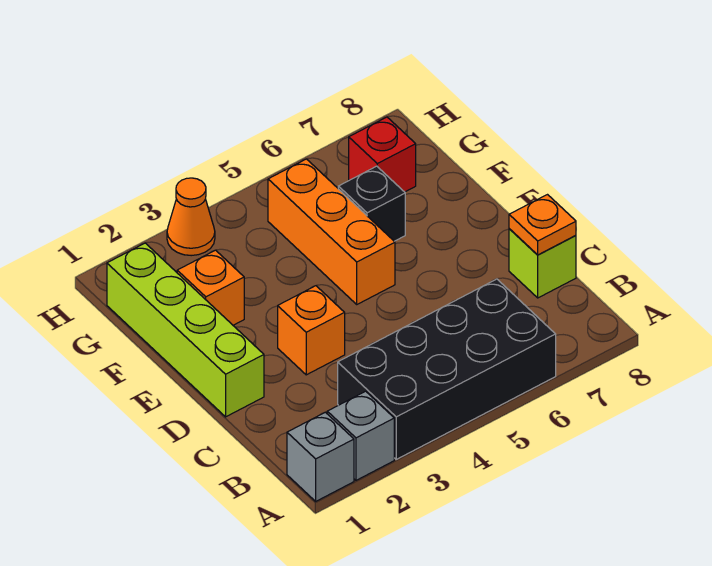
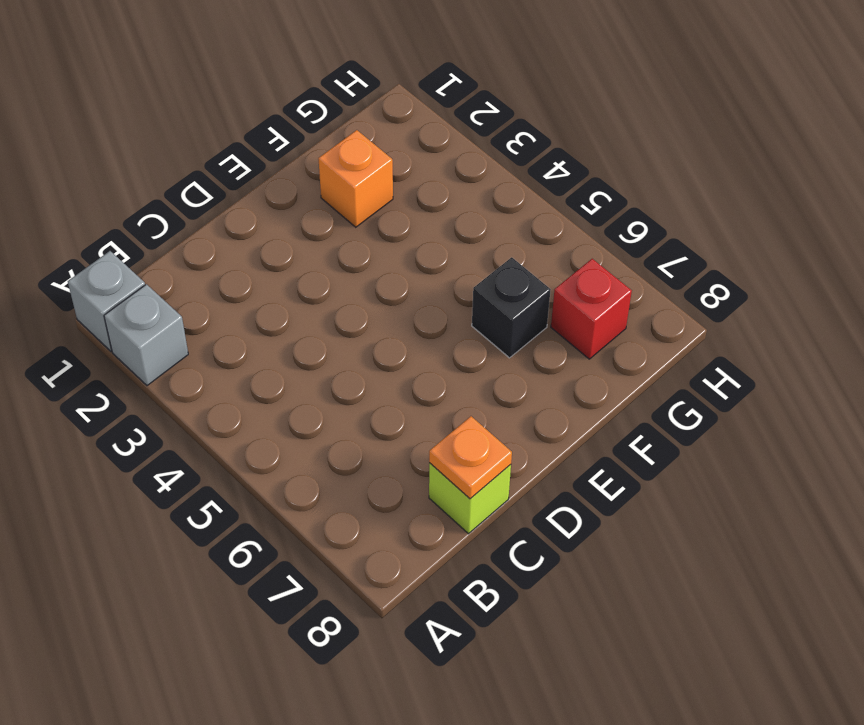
none -> black 2x4 brick [338,279,556,459]
none -> lime 1x4 brick [107,243,264,417]
none -> orange 1x1 brick [278,286,345,375]

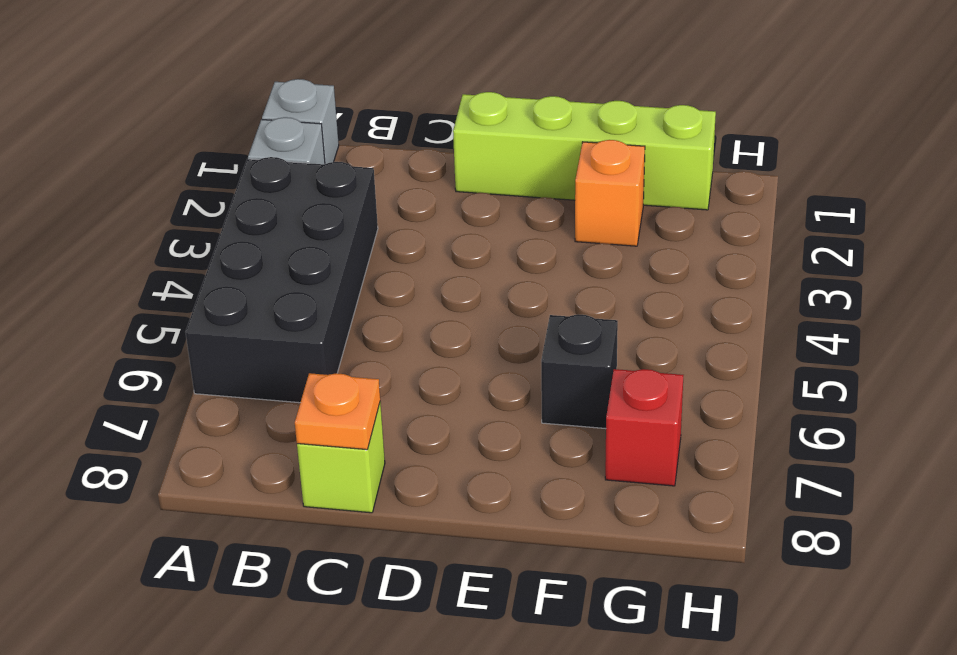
none -> orange 1x1 brick [278,286,345,375]
none -> orange 1x3 brick [268,159,395,304]
none -> orange 1x1 cone [167,178,215,256]

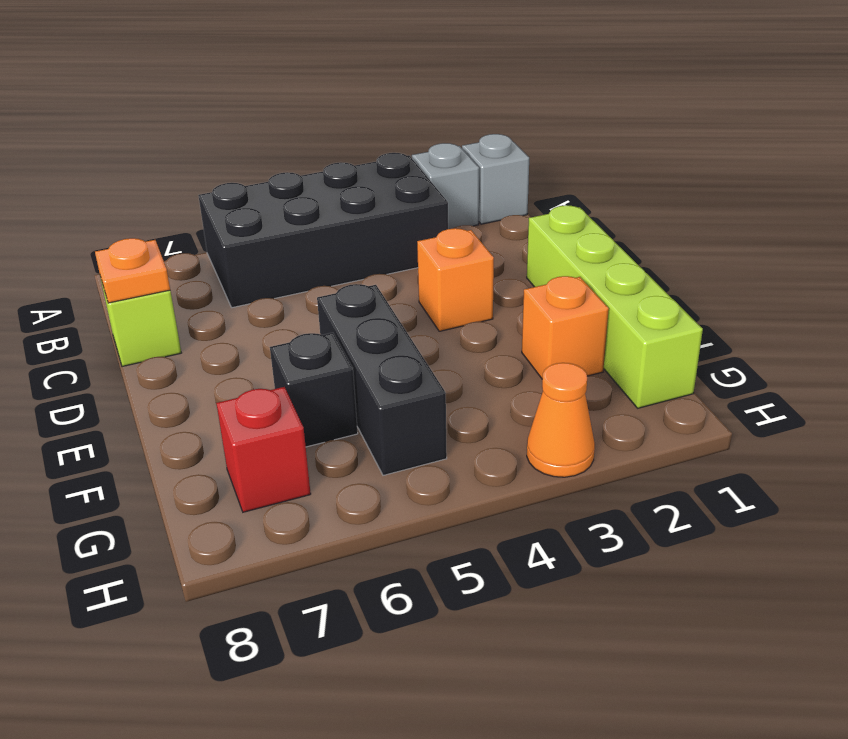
black 1x3 brick [317,284,447,475] -> orange 1x3 brick [268,159,395,304]

